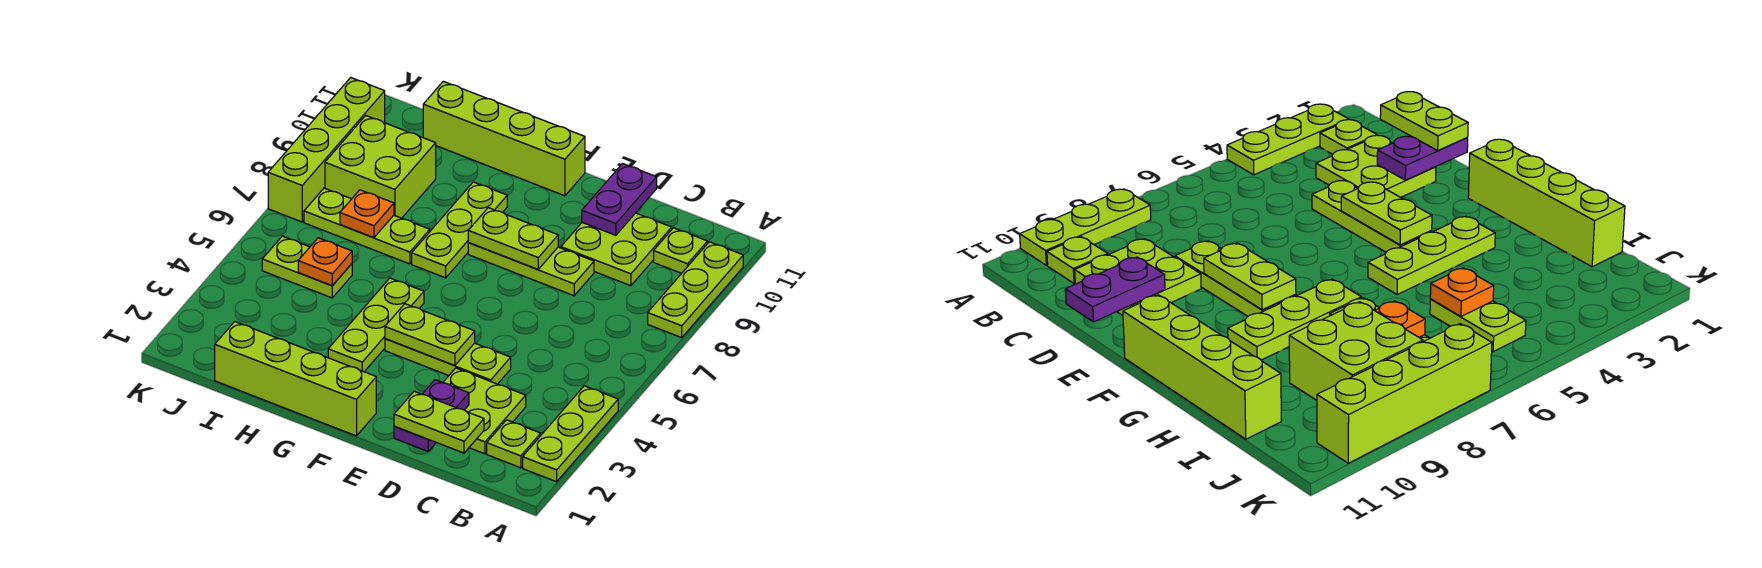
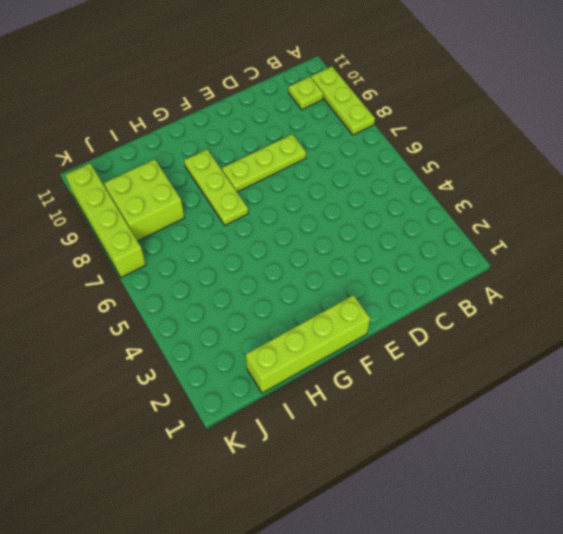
none -> lime 1x3 plate [523,386,618,482]
none -> lime 1x1 plate [487,420,541,468]
none -> lime 2x2 plate [443,368,526,454]

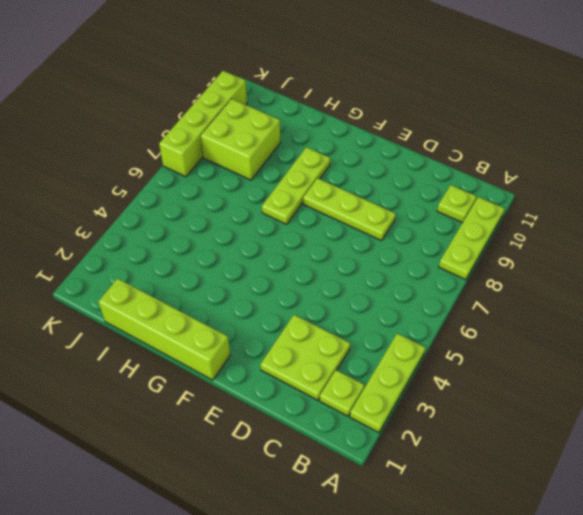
none -> lime 2x2 plate [561,213,672,286]
none -> lime 1x3 plate [385,339,511,384]
none -> lime 1x4 brick [423,81,585,196]

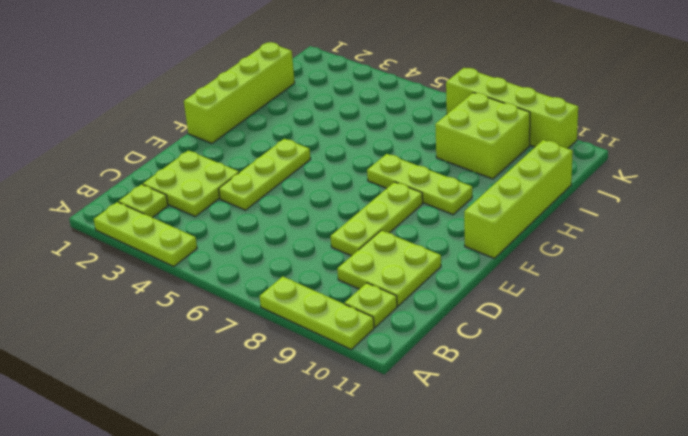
none -> lime 1x3 plate [328,278,424,372]
none -> lime 1x3 plate [304,188,430,264]
none -> lime 1x2 plate [262,236,352,298]

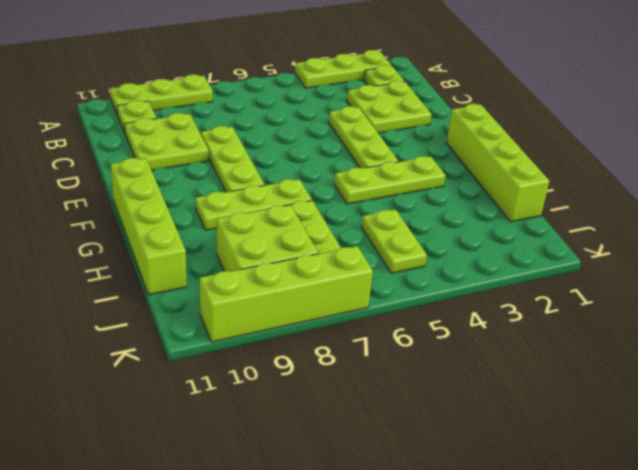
none -> purple 1x2 plate [394,380,469,451]
none -> purple 1x2 plate [582,164,657,235]
none -> lime 1x2 plate [385,304,475,366]

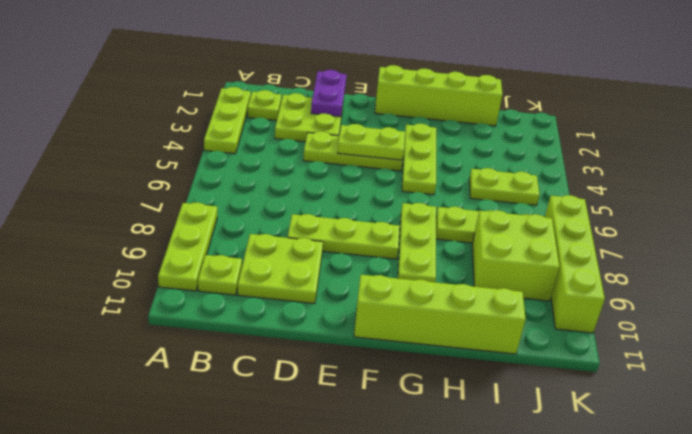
none -> purple 1x2 plate [582,164,657,235]
none -> lime 1x2 plate [468,208,558,269]
none -> orange 1x1 plate [298,238,352,286]

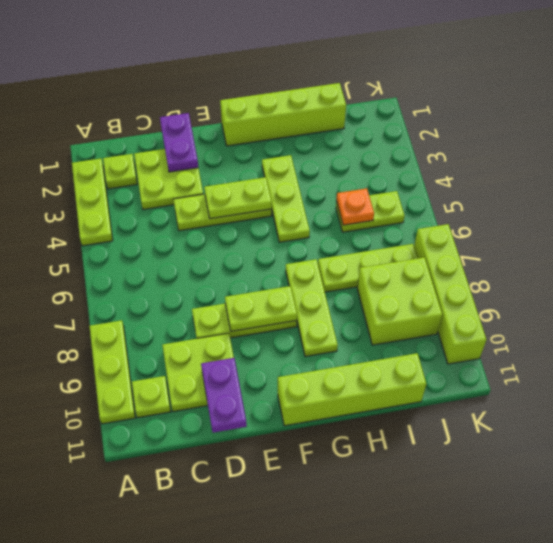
none -> orange 1x1 plate [340,190,394,238]
none -> lime 1x2 plate [394,391,484,453]

